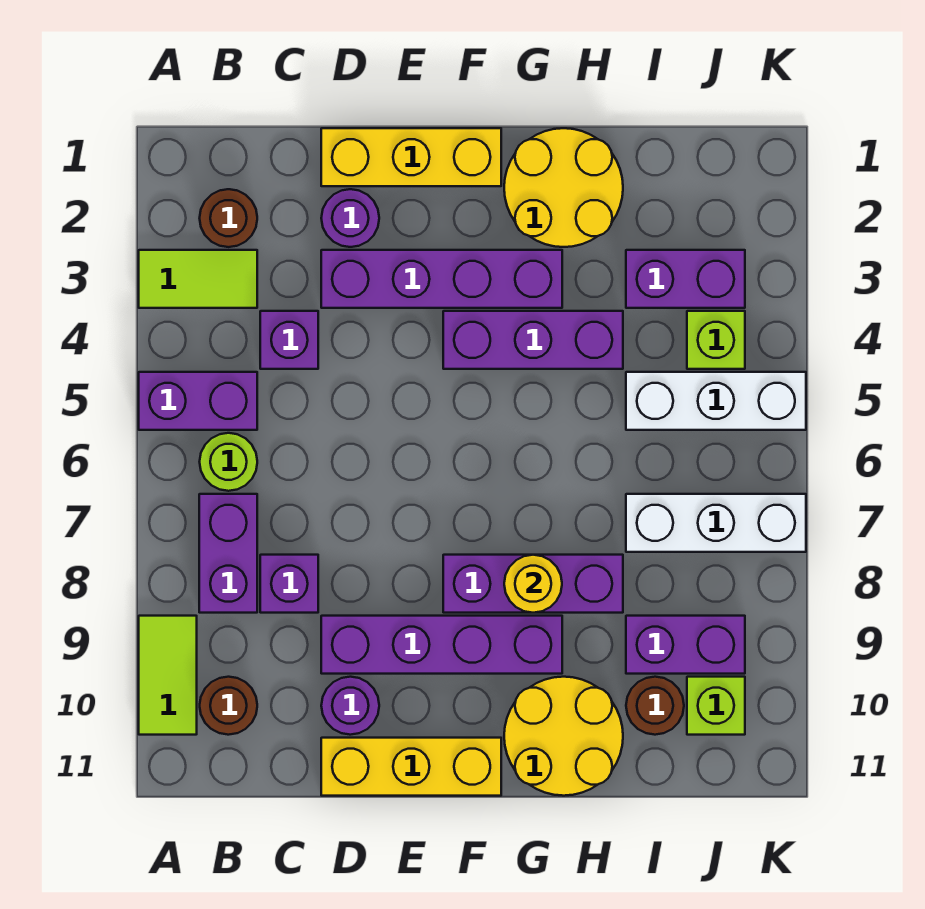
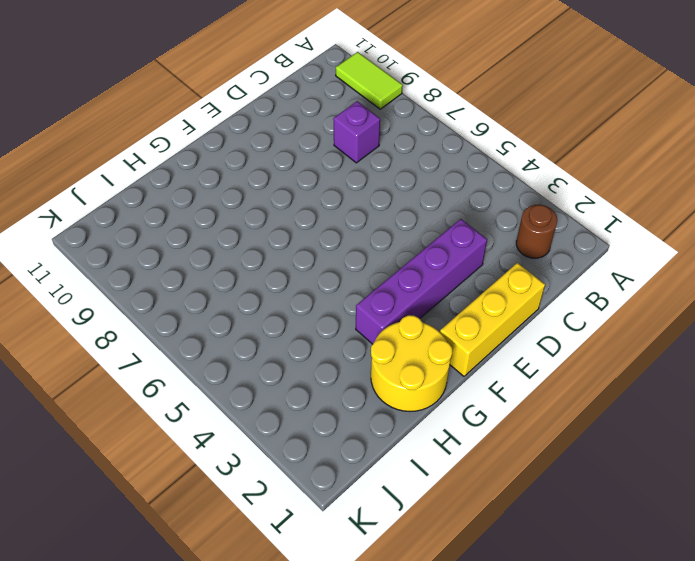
none -> lime 1x2 tile [139,250,257,308]
none -> purple 1x2 brick [139,372,257,430]
none -> lime 1x1 round brick [200,433,257,491]

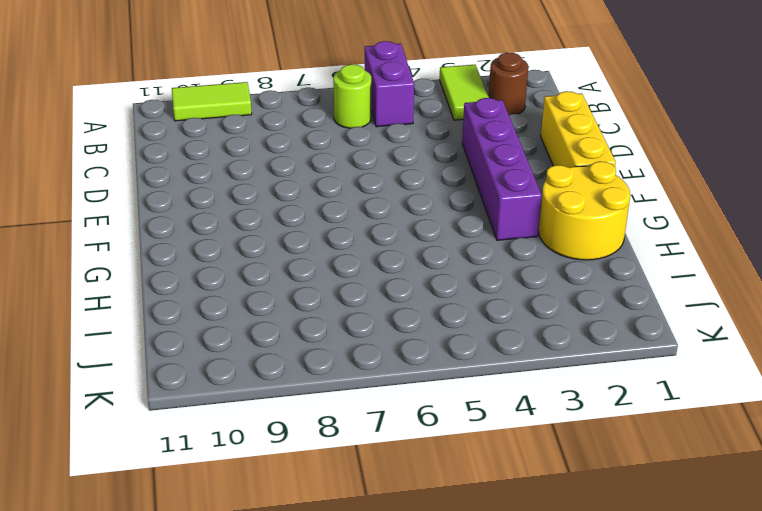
none -> purple 1x2 brick [199,494,257,613]
none -> brown 1x1 round brick [200,677,257,735]
none -> purple 1x1 brick [260,311,318,369]

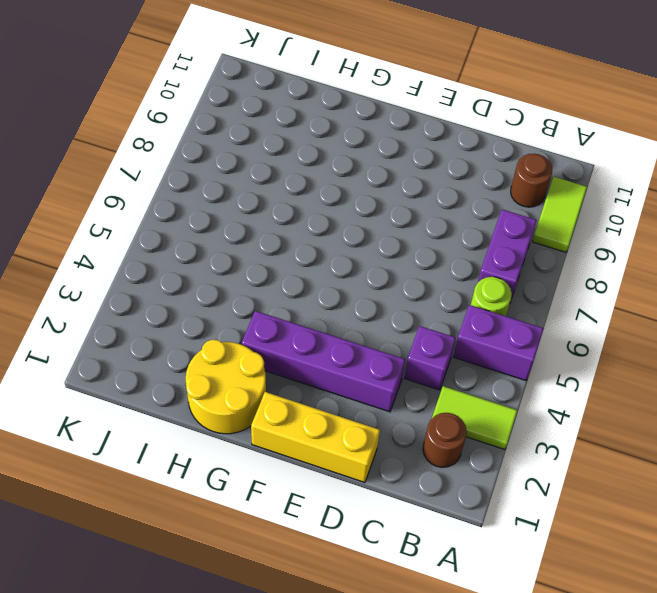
none -> purple 1x1 brick [260,555,318,613]
none -> purple 1x1 round brick [321,189,379,247]
none -> purple 1x4 brick [321,616,562,674]

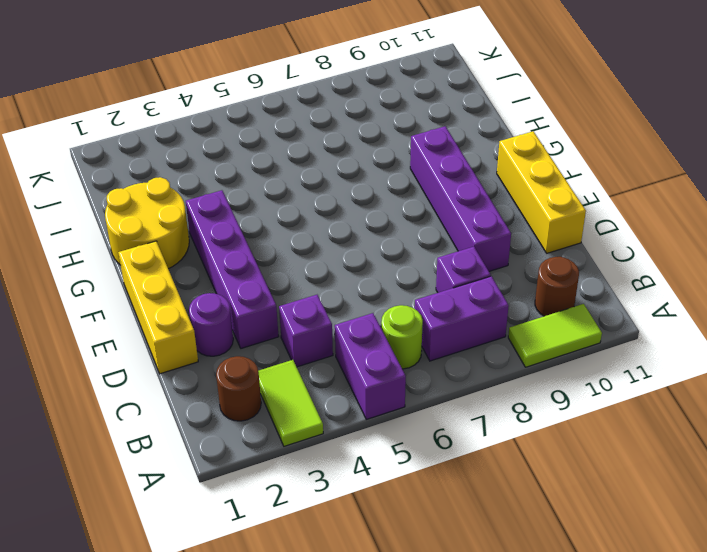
none -> purple 1x1 round brick [321,677,379,735]
none -> purple 1x3 brick [443,311,623,369]
none -> purple 1x3 brick [443,555,623,613]

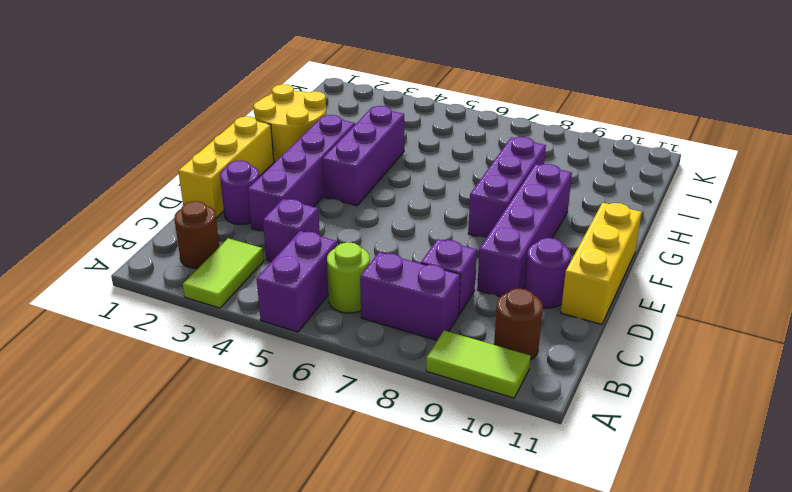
none -> yellow 2x2 round brick [504,677,623,796]
none -> purple 1x2 brick [626,250,745,308]
none -> white 1x3 brick [626,372,806,430]

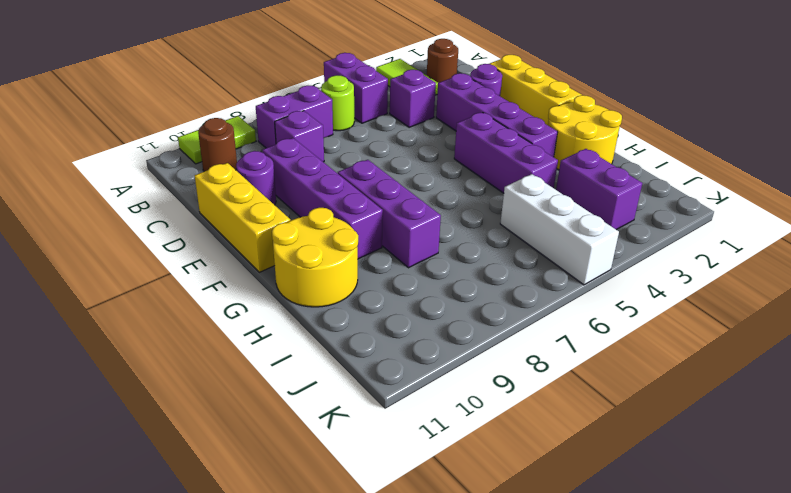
none -> white 1x3 brick [626,494,806,552]
none -> purple 1x2 brick [626,616,745,674]
none -> brown 1x1 round brick [626,677,684,735]

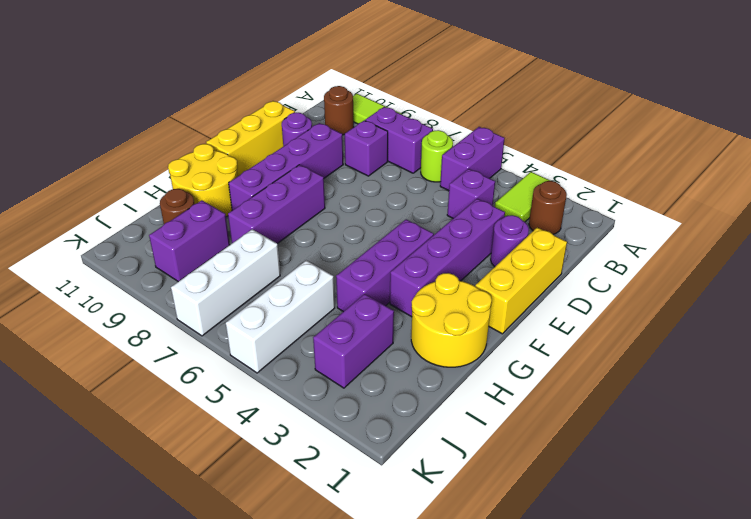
none -> lime 1x1 brick [687,311,745,369]
none -> lime 1x1 brick [687,677,745,735]
none -> yellow 1x1 round brick [504,555,562,613]

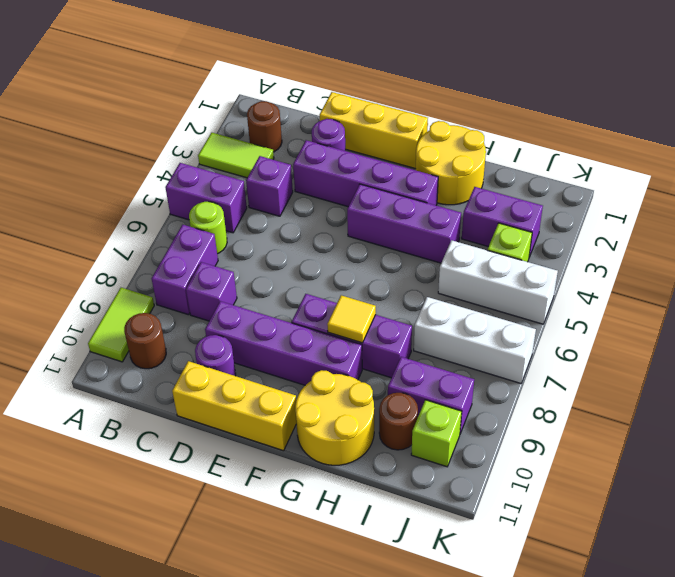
yellow 1x1 tile [327,295,376,343] -> yellow 1x1 round brick [504,555,562,613]

